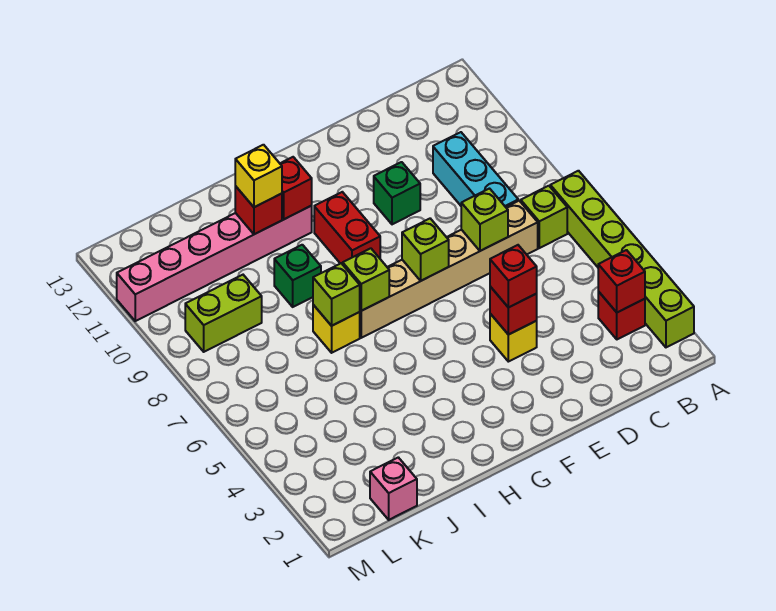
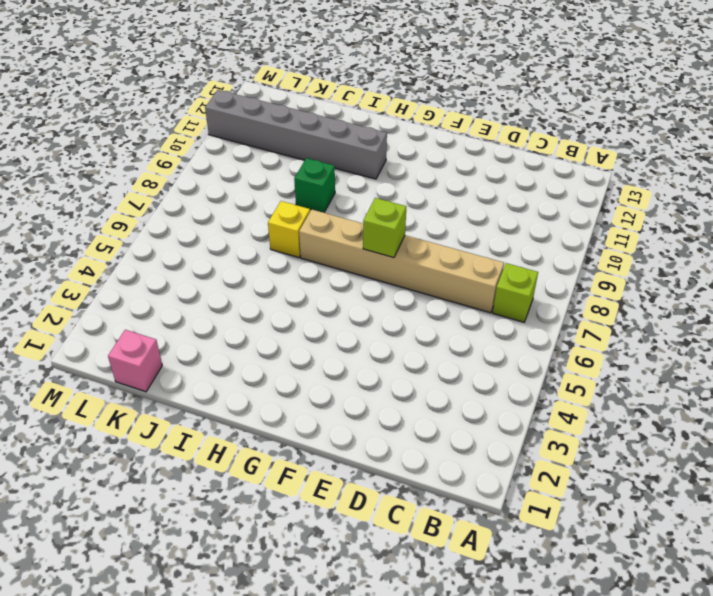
grey 1x6 brick [205,90,387,179] -> pink 1x6 brick [117,206,312,321]
none -> lime 1x6 brick [550,171,694,347]
none -> red 1x1 brick [598,291,645,339]
none -> cyan 1x3 brick [433,132,518,207]

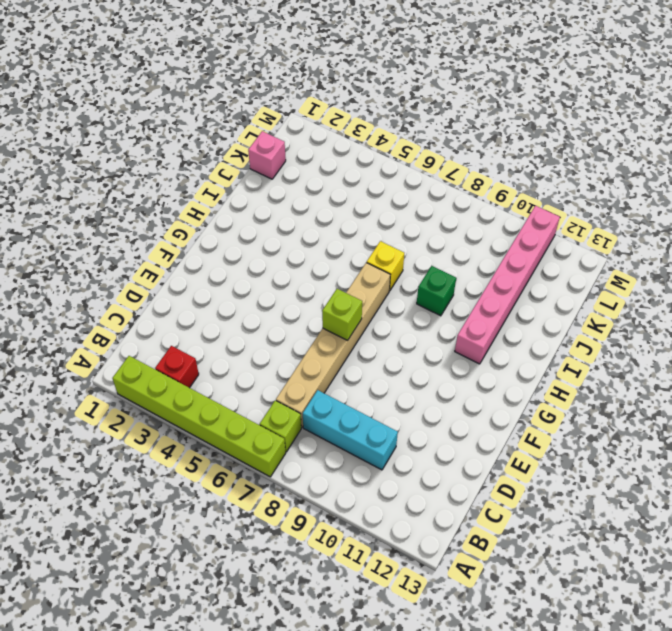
none -> yellow 1x1 brick [490,314,537,362]
none -> green 1x1 brick [374,162,420,224]
none -> red 1x2 brick [314,192,380,264]

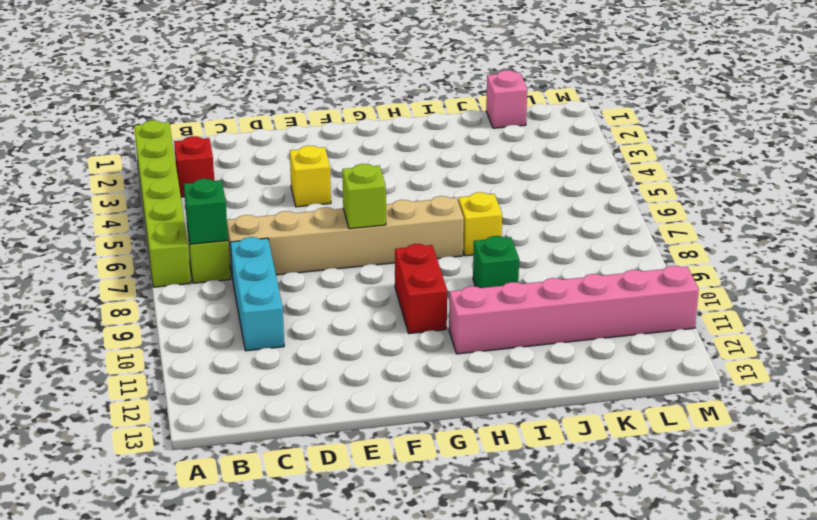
green 1x1 brick [184,179,228,244] -> green 1x1 brick moved to [374,162,420,224]
none -> lime 1x2 brick [185,275,262,352]
none -> red 1x1 brick [598,250,645,312]
none -> lime 1x1 brick [461,189,508,251]

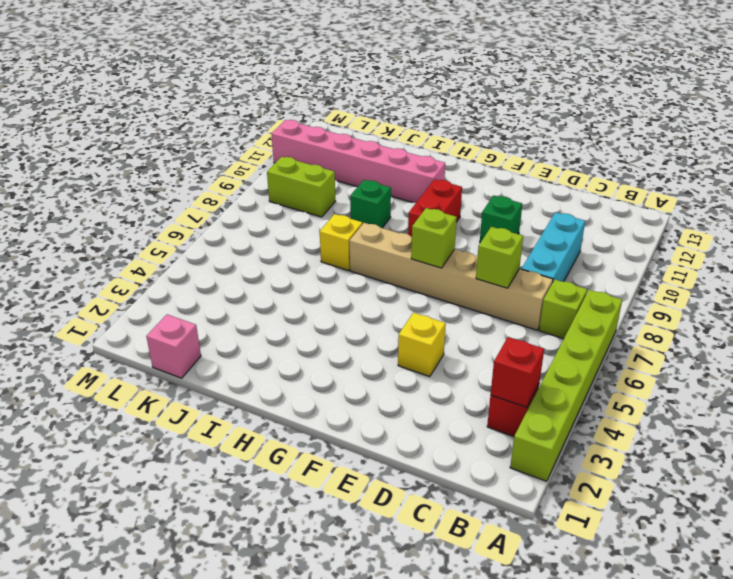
none -> red 1x1 brick [490,287,537,335]
none -> lime 1x1 brick [343,248,389,311]
none -> red 1x1 brick [280,157,312,219]

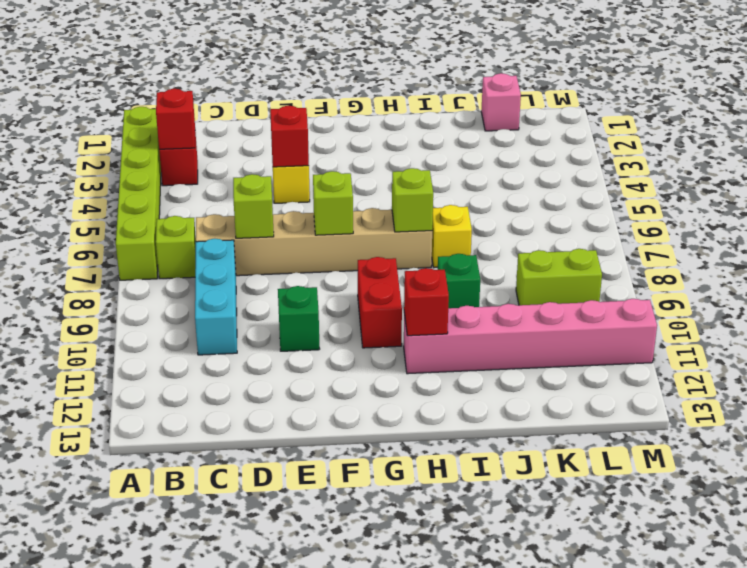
none -> lime 1x1 brick [313,263,360,326]
none -> red 1x1 brick [235,186,282,234]
none -> red 1x1 brick [490,245,537,308]

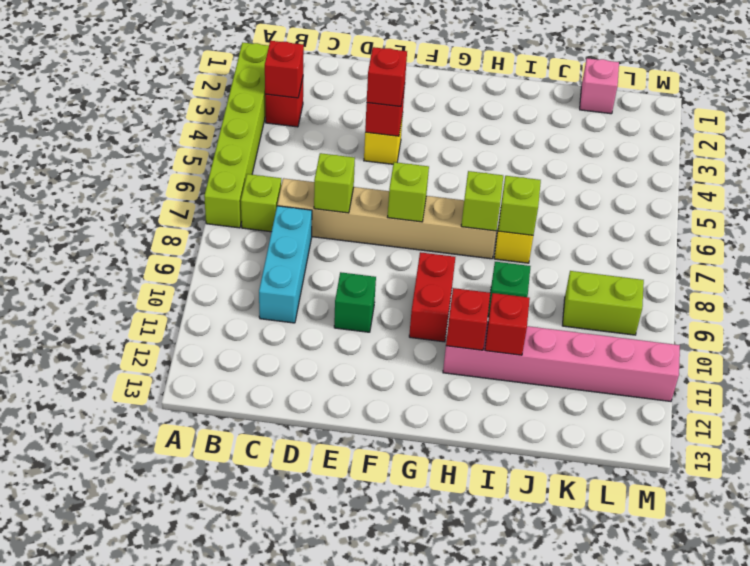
none -> yellow 1x1 brick [235,145,282,207]

